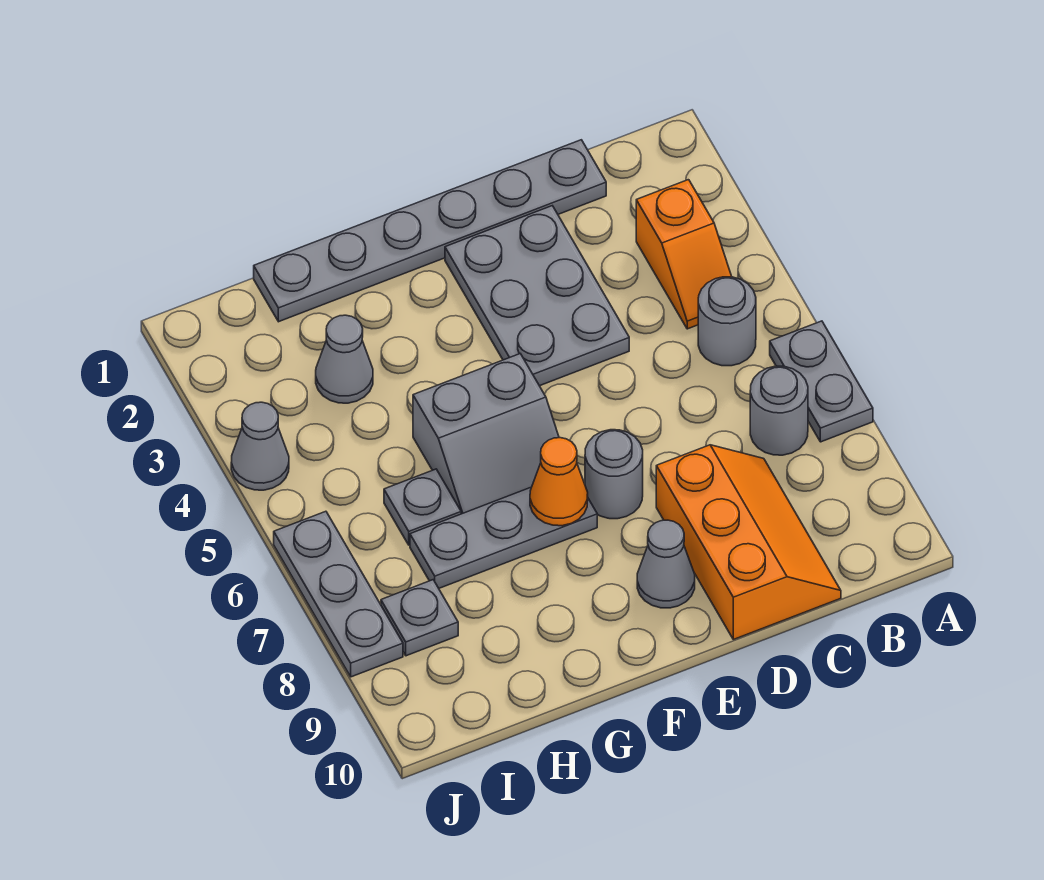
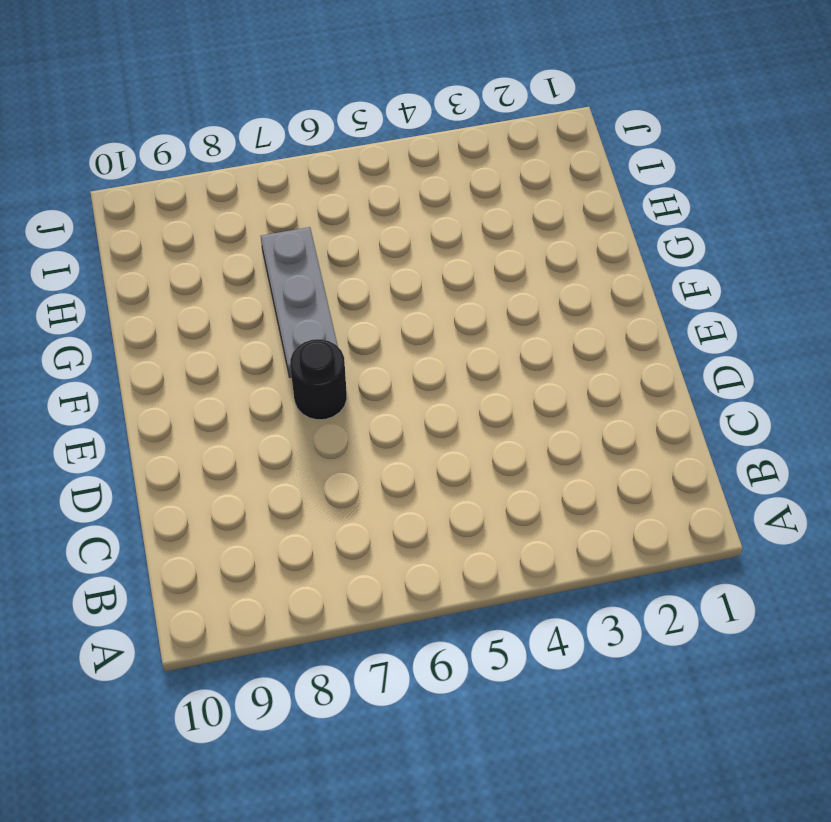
black 1x1 round brick [290,339,347,420] -> grey 1x1 round brick [585,430,643,519]
none -> grey 1x2 plate [770,321,873,442]
none -> orange 1x2 slope [636,180,732,329]
none -> grey 1x1 round brick [698,277,756,366]

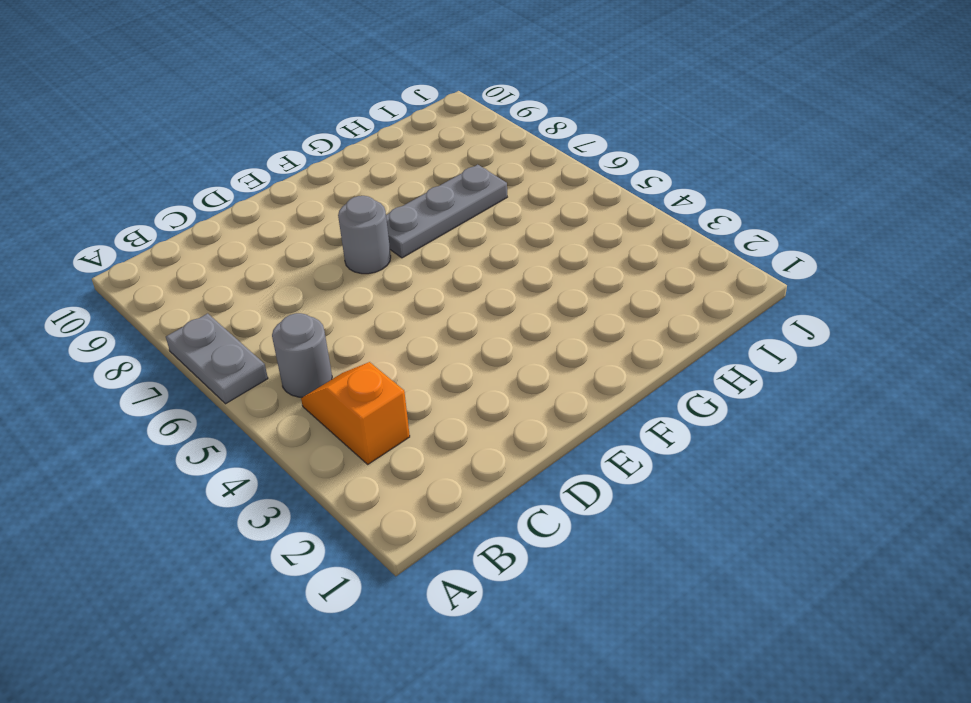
none -> grey 1x1 round brick [750,366,808,455]
none -> grey 1x6 plate [254,140,606,322]
none -> orange 2x3 slope [656,445,841,640]

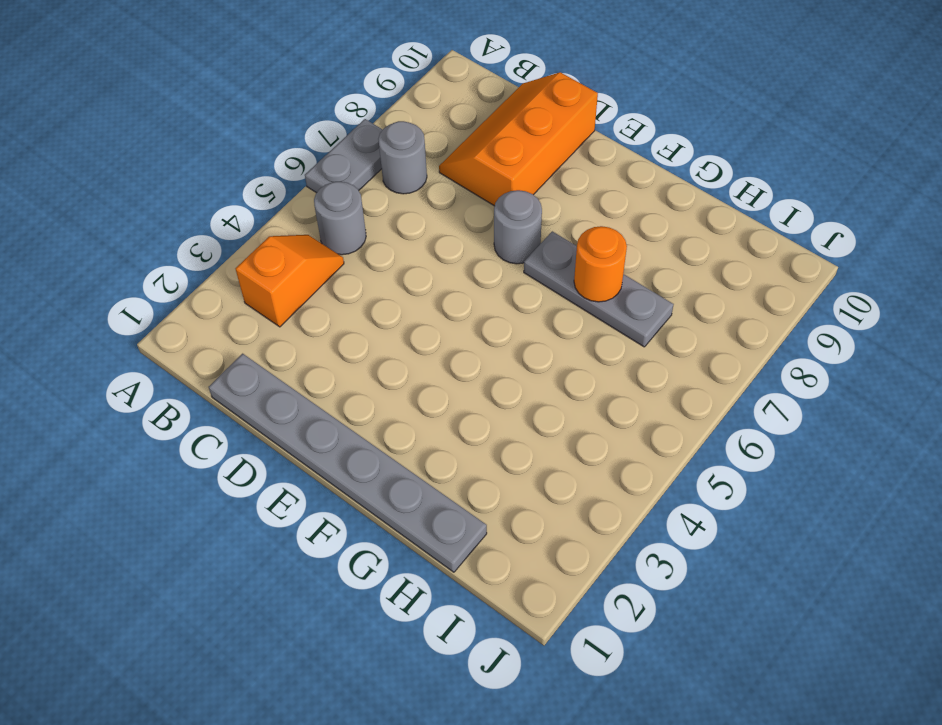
orange 1x1 round brick [574,226,627,302] -> none
none -> grey 2x3 plate [445,206,629,386]
none -> grey 1x1 cone [637,520,695,608]
none -> grey 2x2 slope [413,354,559,514]

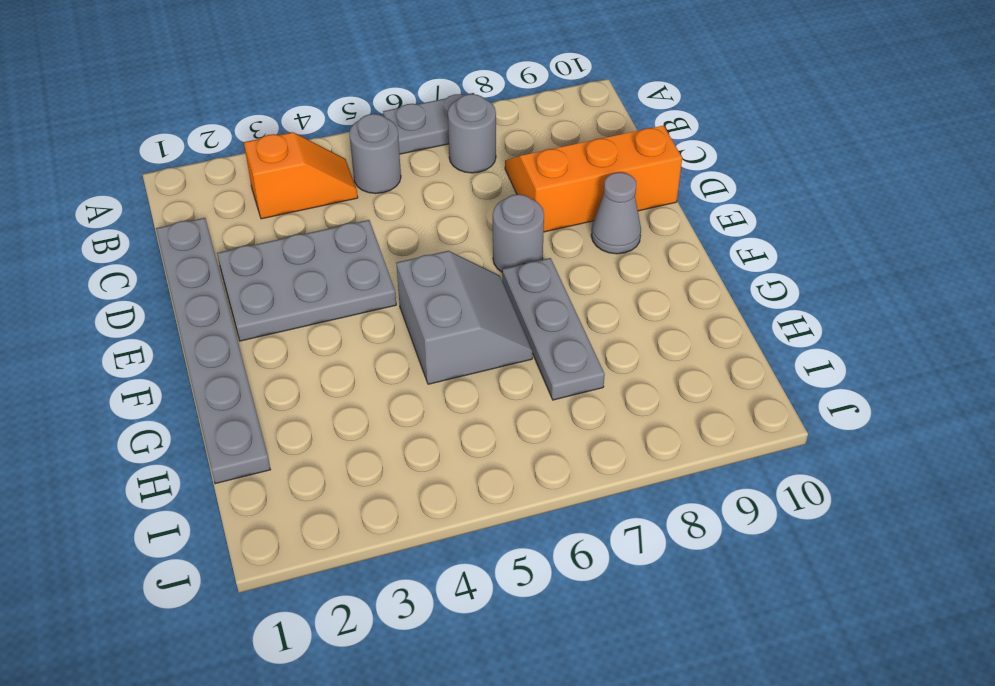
none -> grey 1x1 cone [316,315,373,403]
none -> grey 1x1 plate [384,469,461,545]
none -> grey 1x1 plate [381,580,458,656]

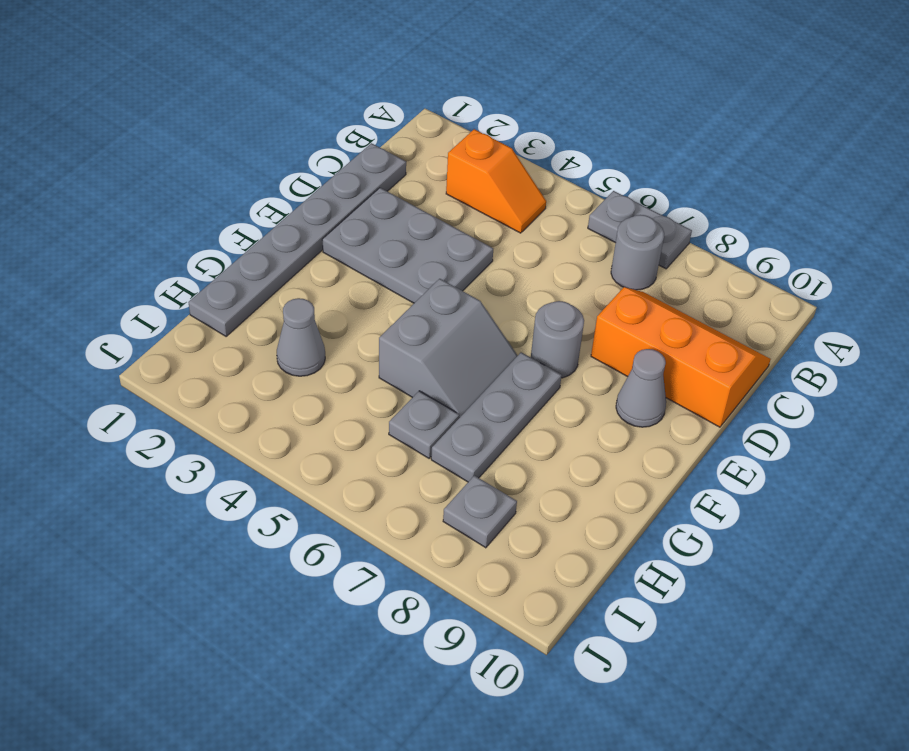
none -> grey 1x1 round brick [698,277,756,366]
none -> grey 1x1 cone [231,402,289,490]
none -> grey 1x3 plate [274,511,403,677]

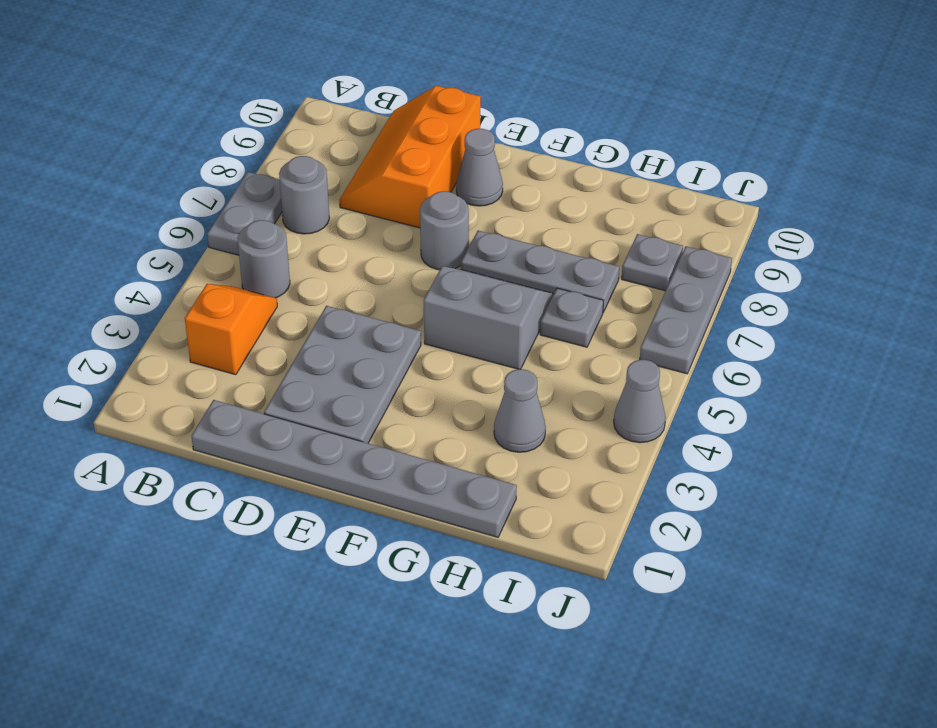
none -> orange 1x1 cone [530,438,588,526]

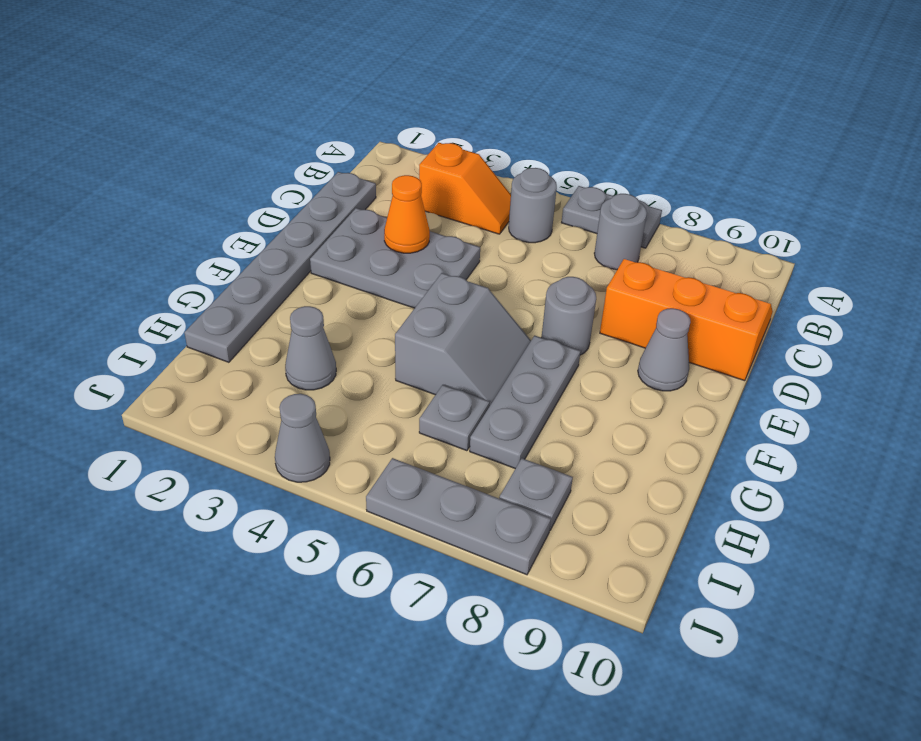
orange 1x1 cone [384,175,430,253] -> orange 1x1 cone moved to [530,438,588,526]

